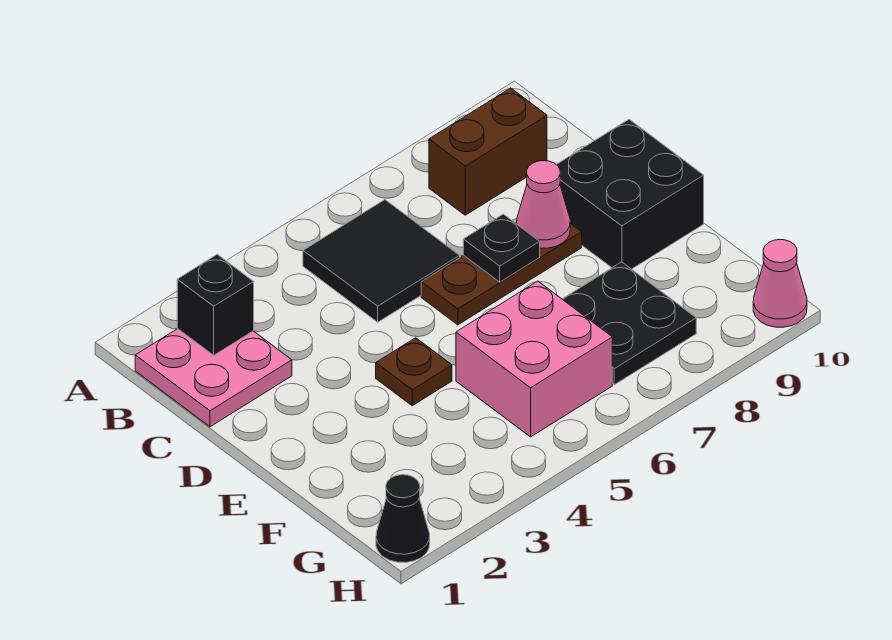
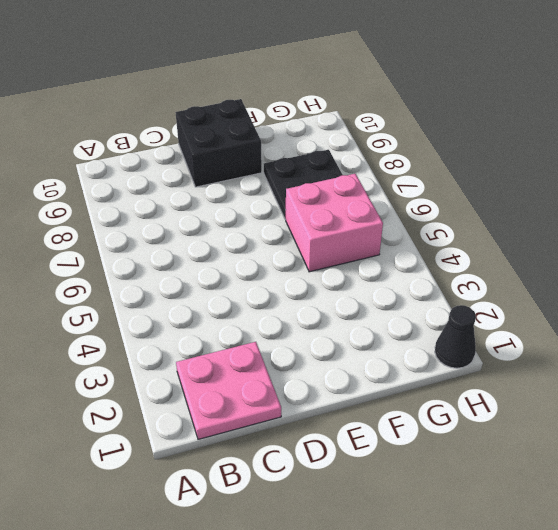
none -> black 2x2 tile [303,200,460,322]
none -> brown 1x2 brick [429,88,547,215]
none -> brown 1x3 plate [421,222,582,325]

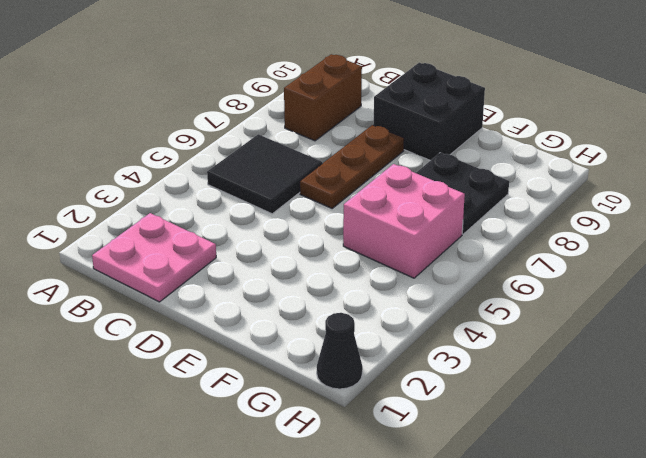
none -> brown 1x1 plate [376,338,452,406]
none -> pink 1x1 cone [753,239,807,327]
none -> black 1x1 brick [177,254,254,355]

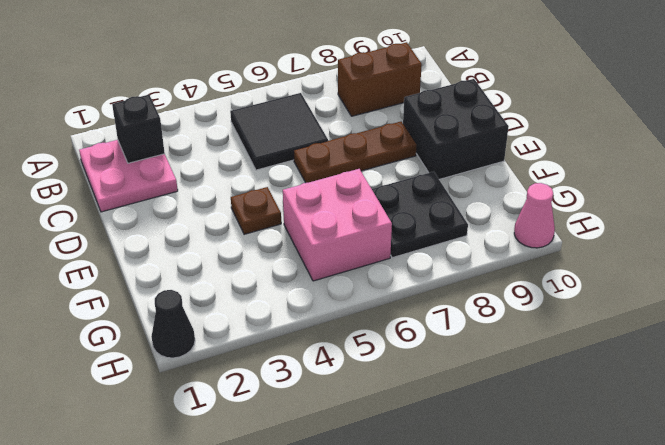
none -> black 1x1 plate [463,214,540,282]
none -> pink 1x1 cone [517,161,570,248]

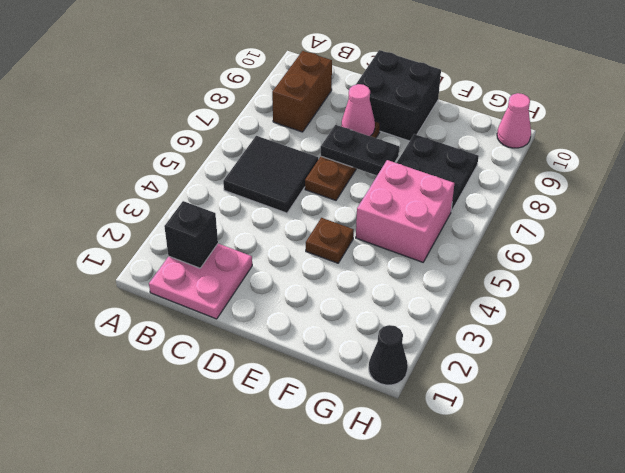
black 1x2 plate [321,125,399,175] -> black 1x1 plate [463,214,540,282]

